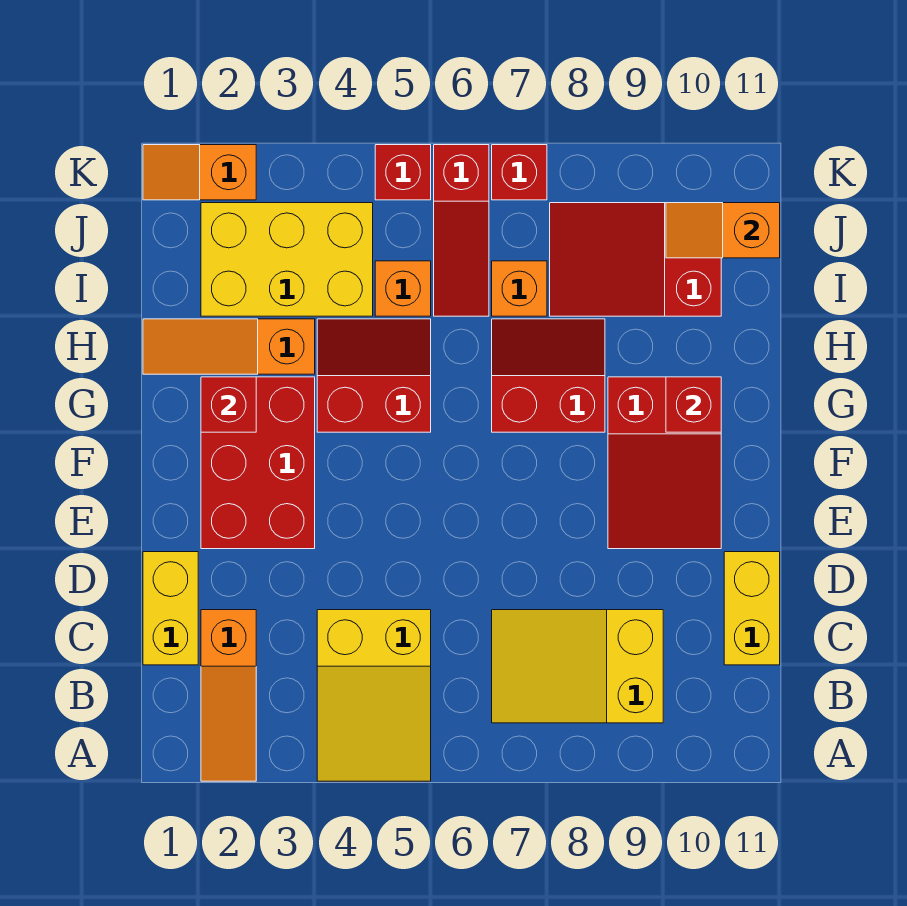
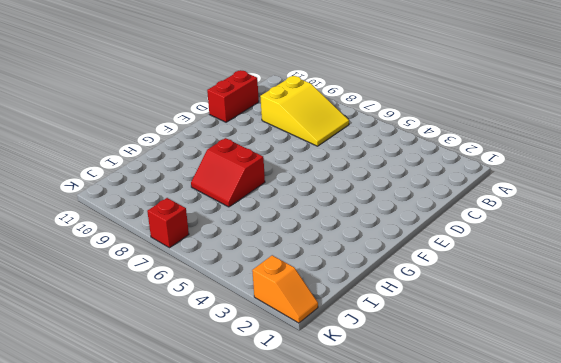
red 1x2 brick [207,70,259,122] -> yellow 1x2 brick [724,552,780,665]
none -> orange 1x3 slope [201,610,256,781]
none -> yellow 2x3 slope [317,610,431,781]
none -> yellow 1x2 brick [143,552,198,665]

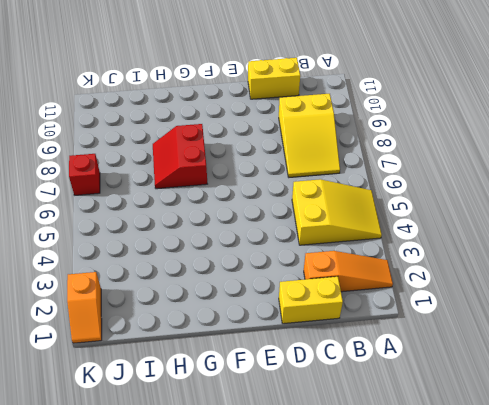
none -> red 2x3 brick [201,377,315,549]
none -> red 2x3 slope [608,377,721,549]
none -> red 2x2 slope [317,319,431,432]

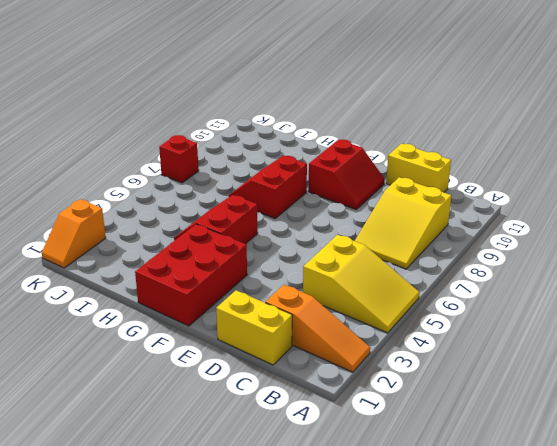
red 2x2 slope [308,140,385,209] -> red 2x3 slope [608,377,721,549]
red 2x3 brick [135,224,247,326] -> red 2x3 brick turned to [201,377,315,549]
none -> orange 1x3 slope [143,319,315,374]
none -> yellow 2x3 brick [201,203,373,316]
none -> orange 1x1 brick [375,261,431,316]

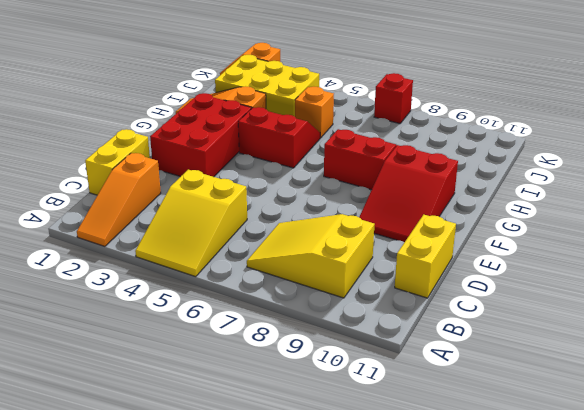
none -> red 1x3 slope [434,145,489,316]
none -> orange 1x1 brick [492,261,547,316]
none -> red 2x3 slope [550,203,721,316]

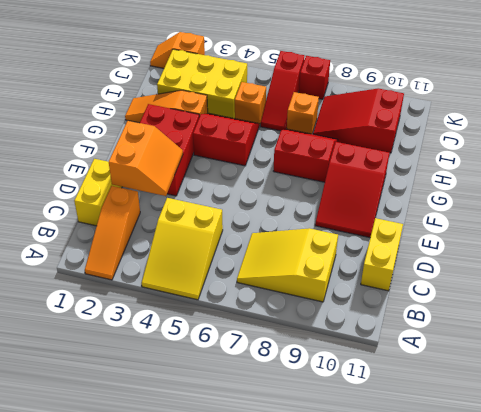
orange 2x2 slope [109,121,183,196] -> none
none -> red 1x1 brick [375,145,431,200]
none -> red 1x1 brick [201,377,256,432]
none -> red 1x1 brick [666,377,721,432]

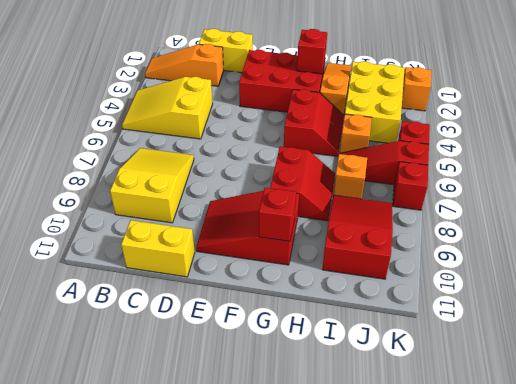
none -> orange 1x2 slope [666,203,780,258]

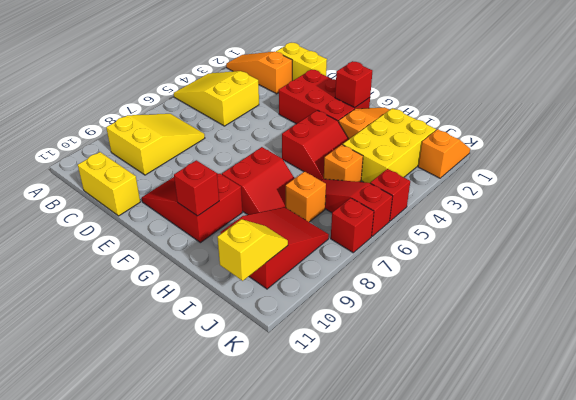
yellow 1x2 slope [217,219,288,281] -> orange 1x2 slope [666,203,780,258]

